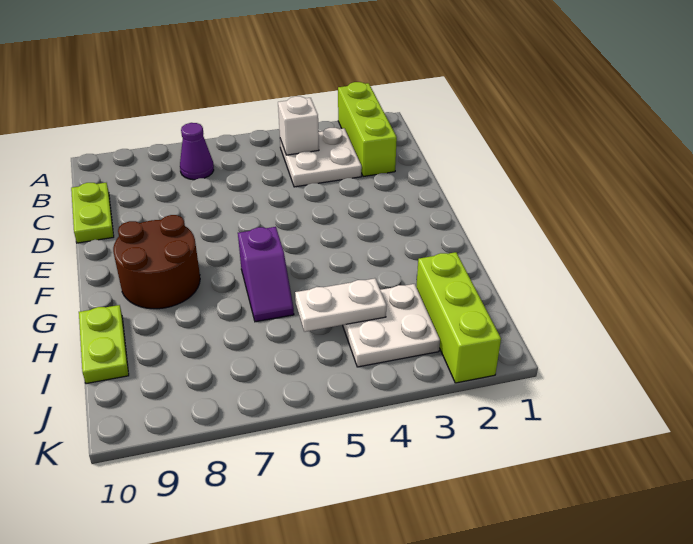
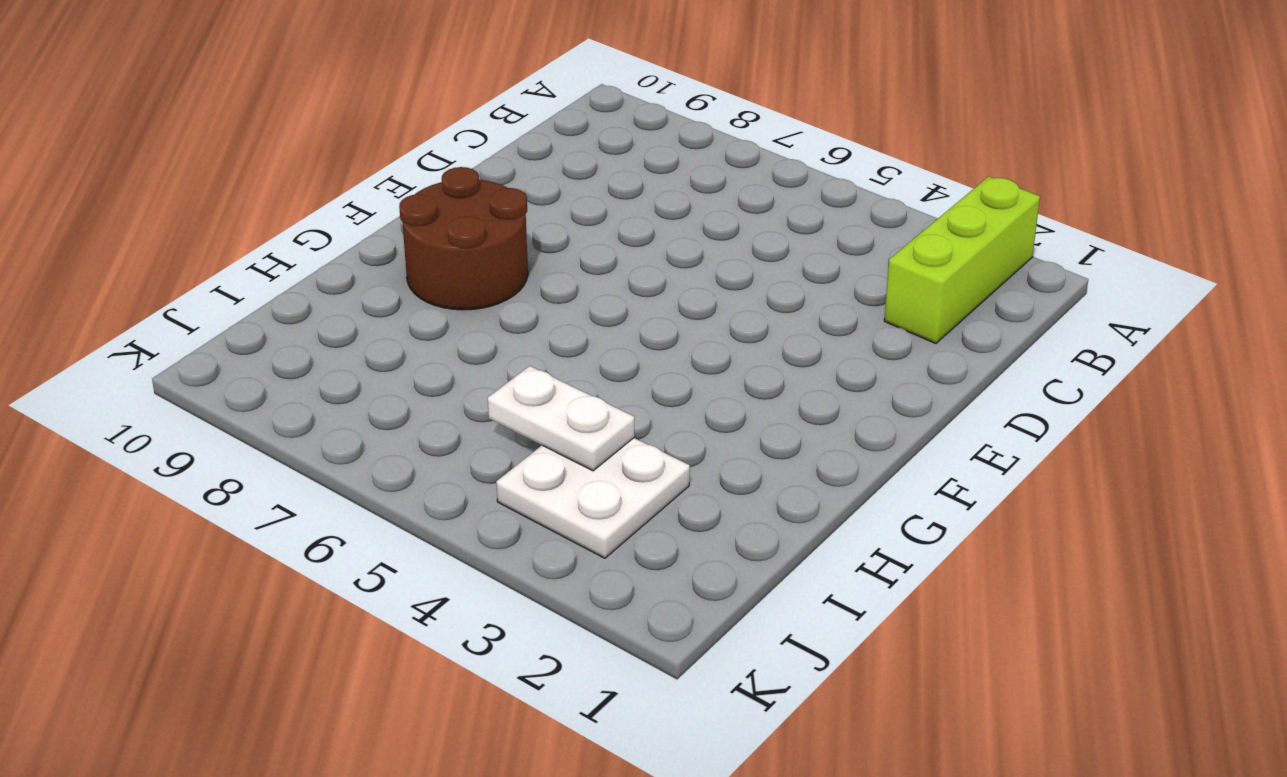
none -> white 2x2 plate [280,128,362,187]
none -> purple 1x1 cone [180,123,214,180]

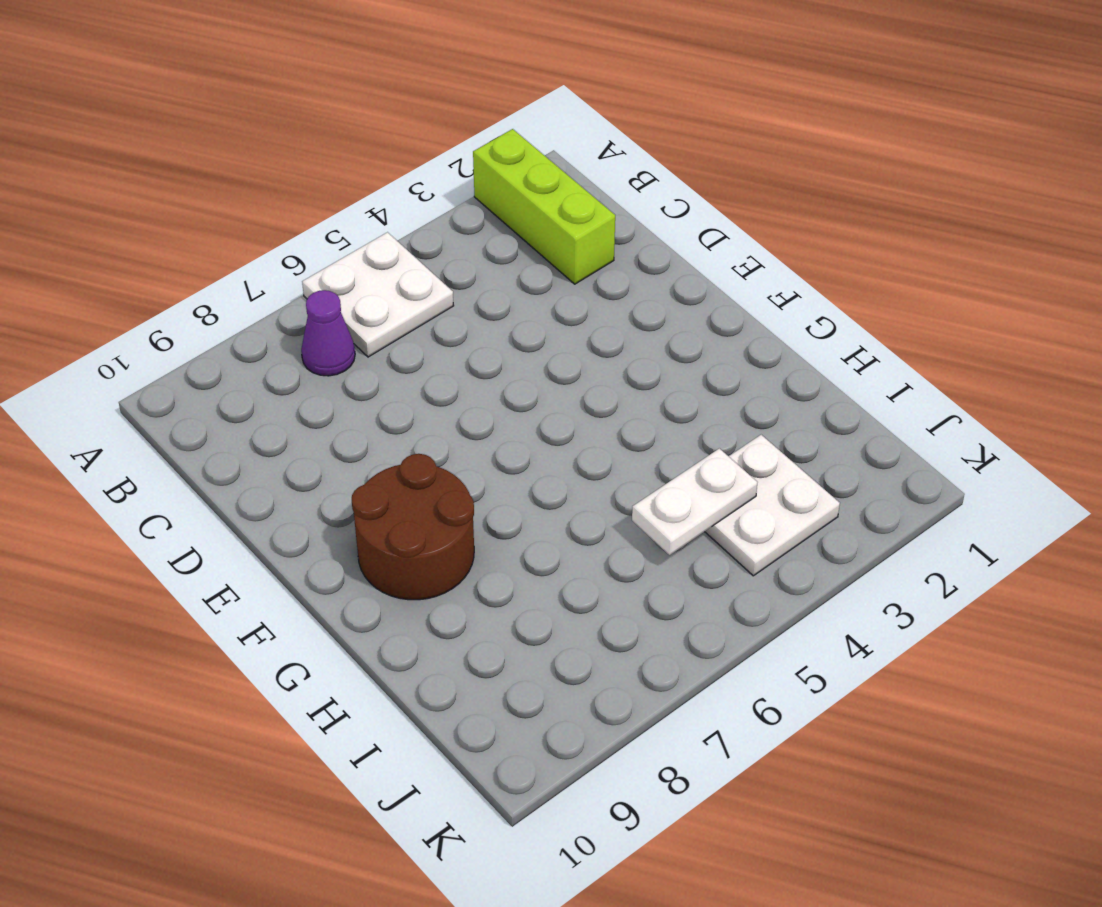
white 2x2 plate [302,232,454,357] -> white 2x2 plate moved to [280,128,362,187]
none -> lime 1x2 plate [71,183,114,243]
none -> purple 1x2 slope [238,227,294,322]

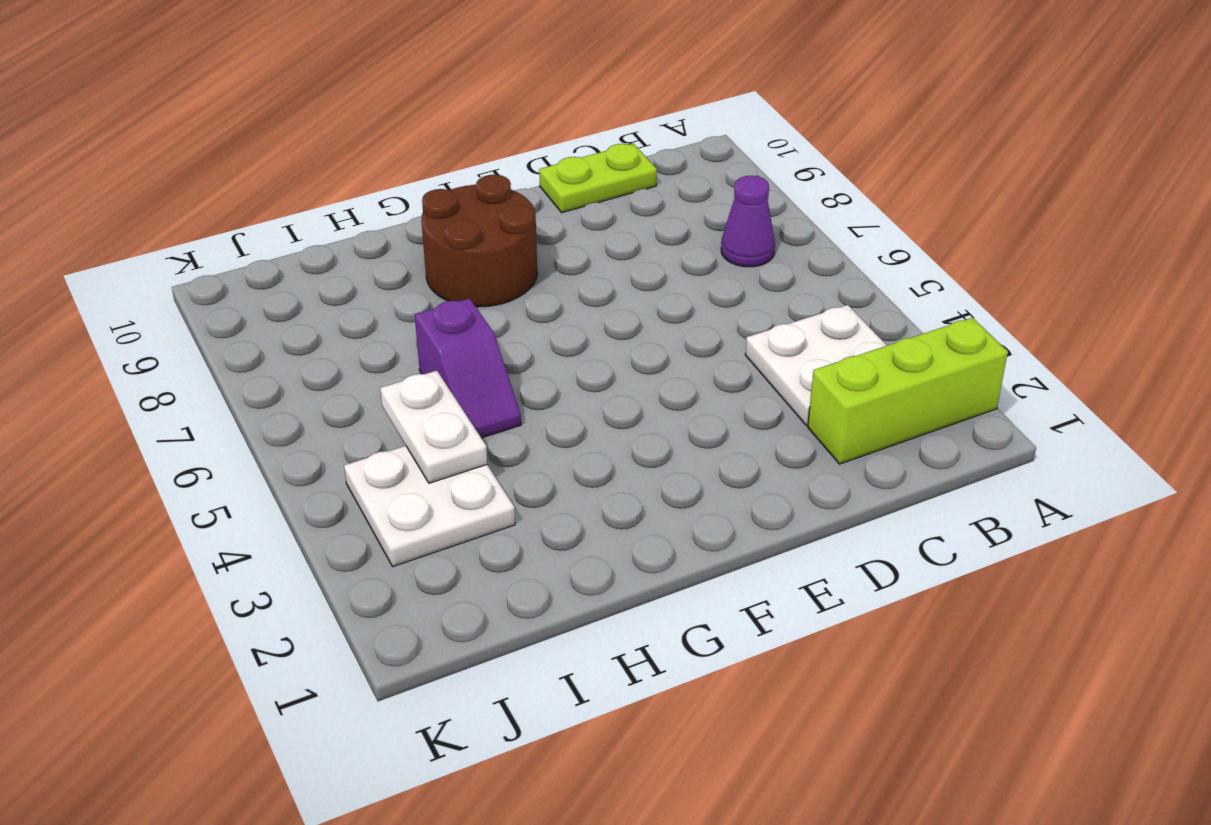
purple 1x2 slope [415,298,521,438] -> purple 1x2 slope turned to [238,227,294,322]
none -> lime 1x2 plate [79,305,129,384]
none -> lime 1x3 brick [416,252,501,383]

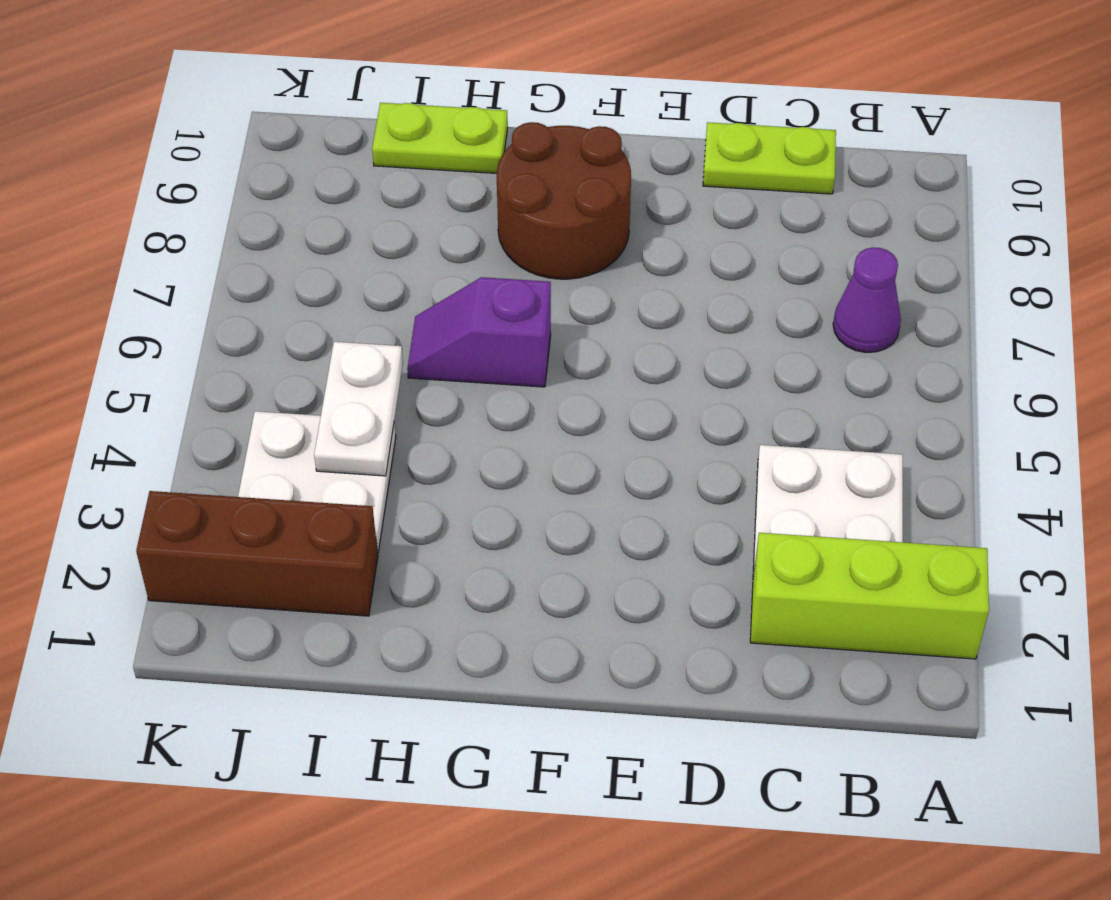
brown 1x3 brick [136,491,378,616] -> lime 1x3 brick [416,252,501,383]
none -> white 1x1 brick [278,96,319,155]

